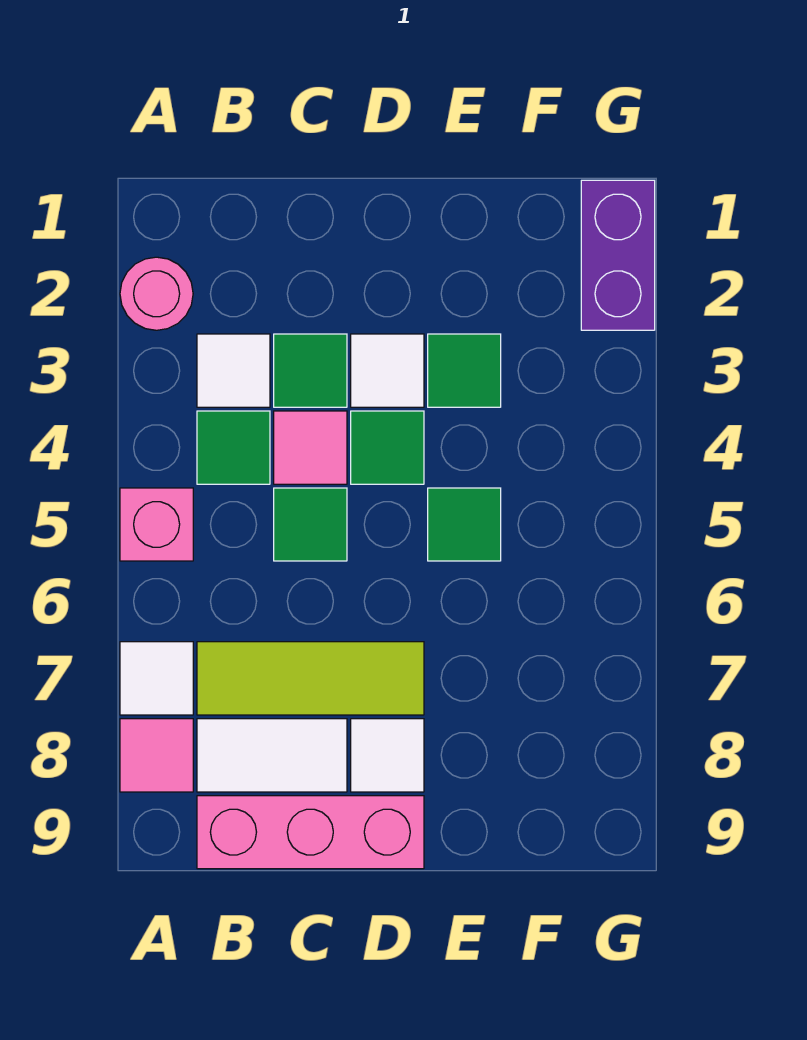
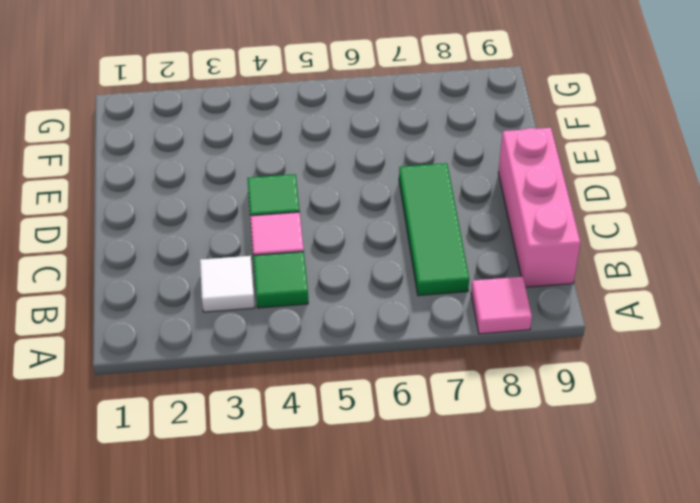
green 1x3 tile [399,163,469,296] -> lime 1x3 tile [197,642,424,715]
none -> pink 1x1 round brick [120,257,193,330]
none -> pink 1x1 brick [120,488,193,561]
none -> white 1x1 tile [120,642,193,715]

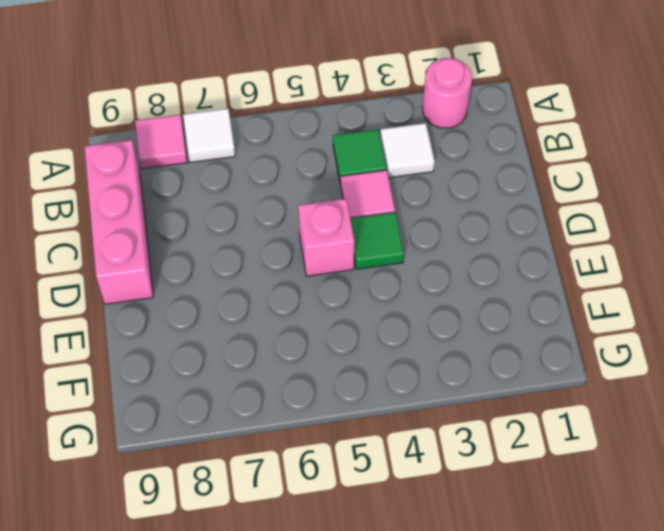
pink 1x1 brick [298,199,355,276] -> pink 1x1 brick moved to [120,488,193,561]
none -> lime 1x3 tile [197,642,424,715]
none -> white 1x2 tile [197,719,347,792]
none -> green 1x1 tile [274,334,347,407]

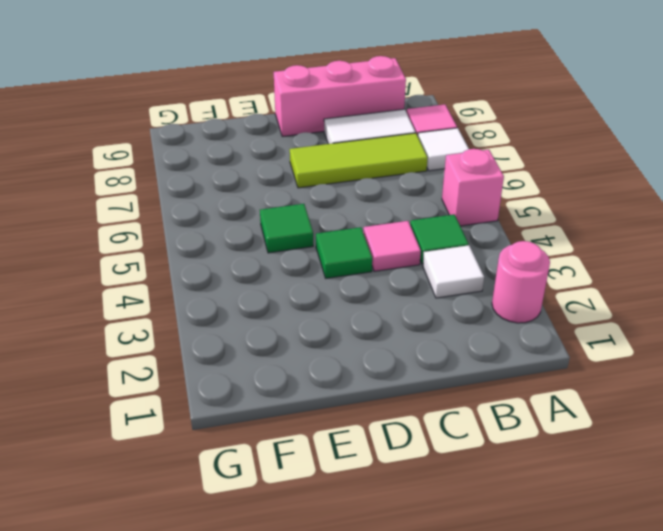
none -> green 1x1 tile [274,334,347,407]
none -> green 1x1 tile [274,488,347,561]
none -> white 1x1 tile [351,334,424,407]

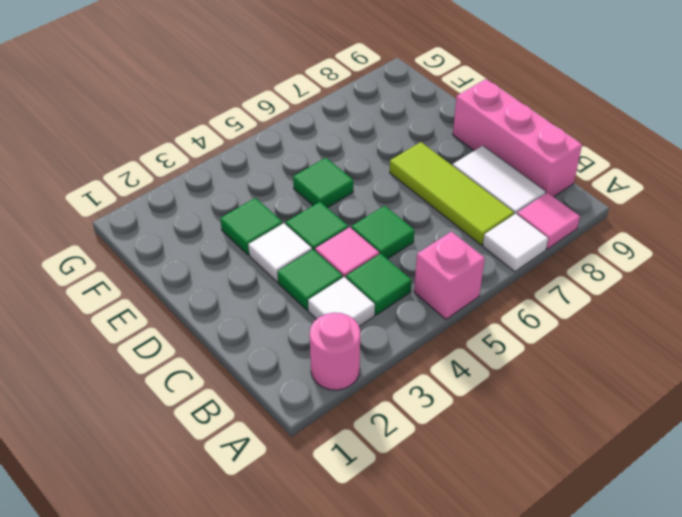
none -> white 1x1 tile [351,719,424,792]
none -> purple 1x2 brick [581,180,655,330]

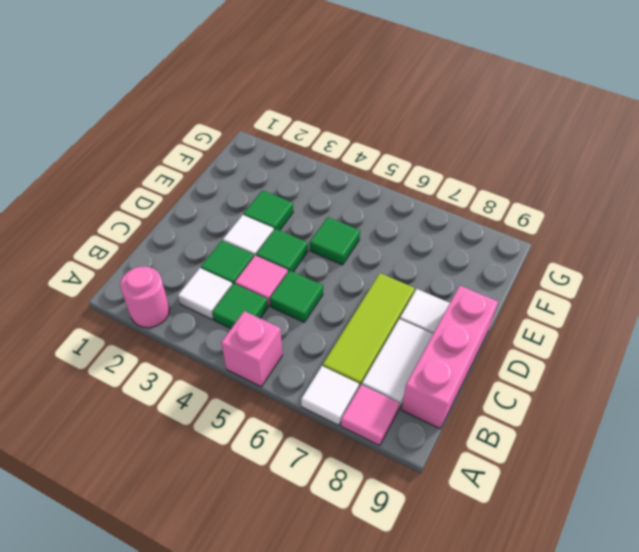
none -> purple 1x2 brick [581,180,655,330]

